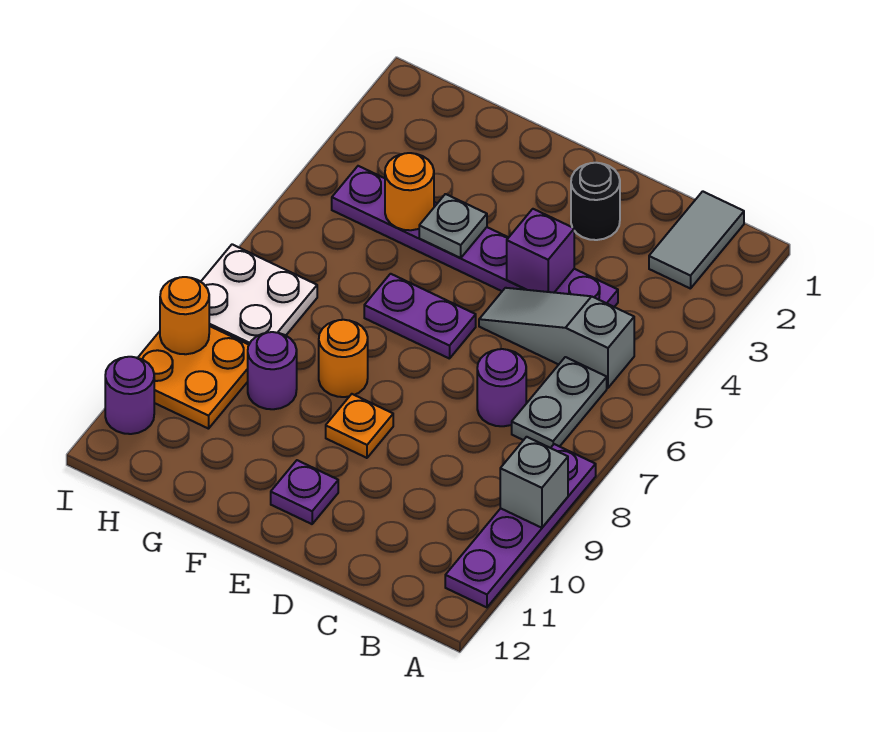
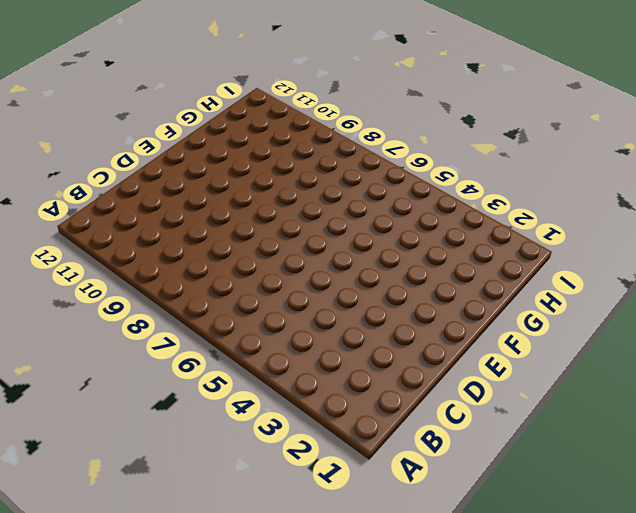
none -> purple 1x4 plate [445,444,596,607]
none -> grey 1x2 tile [649,191,744,289]
none -> grey 1x3 slope [479,288,634,388]

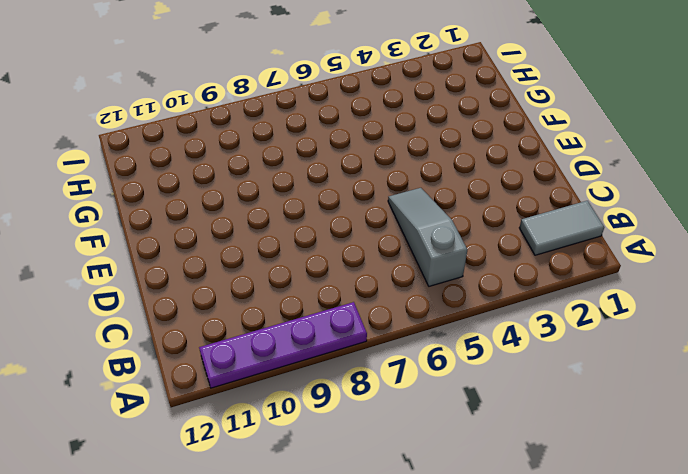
none -> grey 1x2 plate [512,357,607,448]
none -> purple 1x6 plate [332,166,618,307]
none -> purple 1x1 round brick [477,349,526,426]

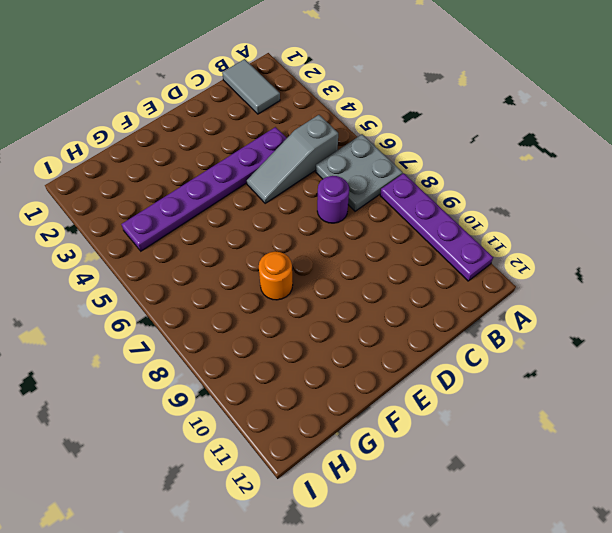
grey 2x2 plate [316,134,403,211] -> grey 1x2 plate [512,357,607,448]
none -> black 1x1 round brick [571,162,620,240]
none -> purple 1x2 plate [364,274,476,359]
none -> orange 1x1 plate [326,394,393,458]

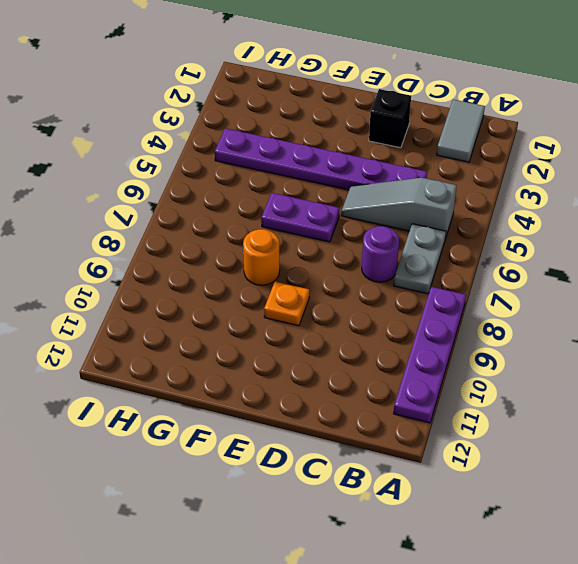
black 1x1 brick [369,89,411,148] -> black 1x1 round brick [571,162,620,240]
none -> purple 1x1 plate [271,460,338,524]
none -> purple 1x1 round brick [248,332,297,409]
none -> white 2x2 plate [201,244,317,345]

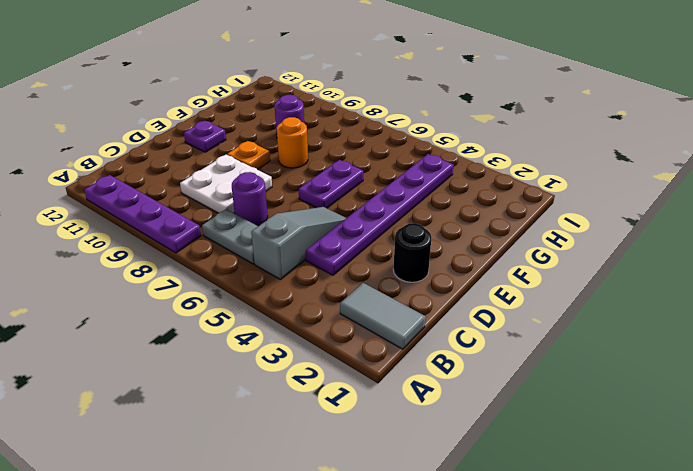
white 2x2 plate [180,155,272,213] -> white 2x2 plate moved to [201,244,317,345]
none -> orange 2x2 plate [138,326,249,429]
none -> purple 1x1 round brick [105,357,154,434]
none -> grey 1x1 brick [500,437,568,528]

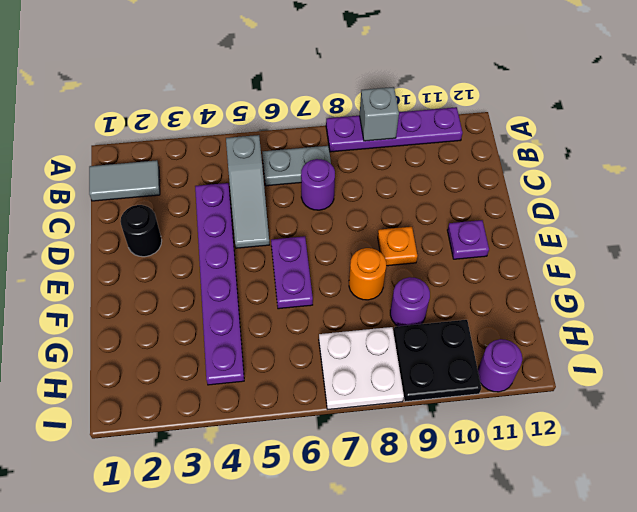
black 2x2 plate [393,320,481,402] -> orange 2x2 plate [138,326,249,429]
none -> purple 1x1 brick [507,209,574,293]
none -> grey 1x1 plate [419,194,487,258]
none -> orange 1x1 round brick [385,153,434,230]

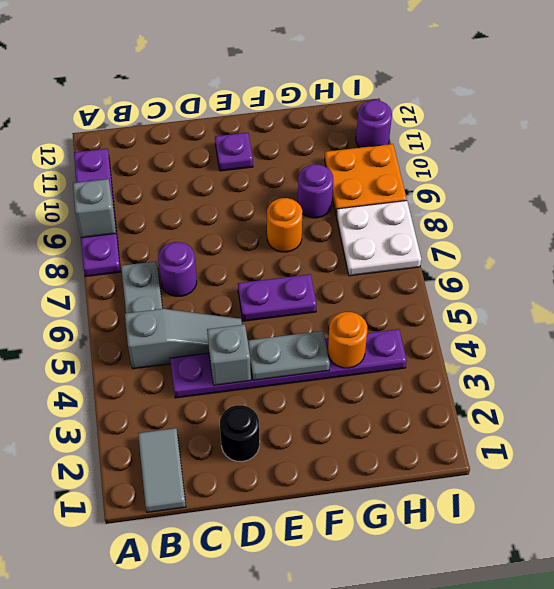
grey 1x1 brick [207,324,251,385] -> purple 1x1 brick [507,209,574,293]
grey 1x2 plate [248,331,330,380] -> grey 1x1 plate [419,194,487,258]
none -> orange 1x1 plate [326,394,393,458]
none -> orange 1x1 round brick [160,277,209,354]

